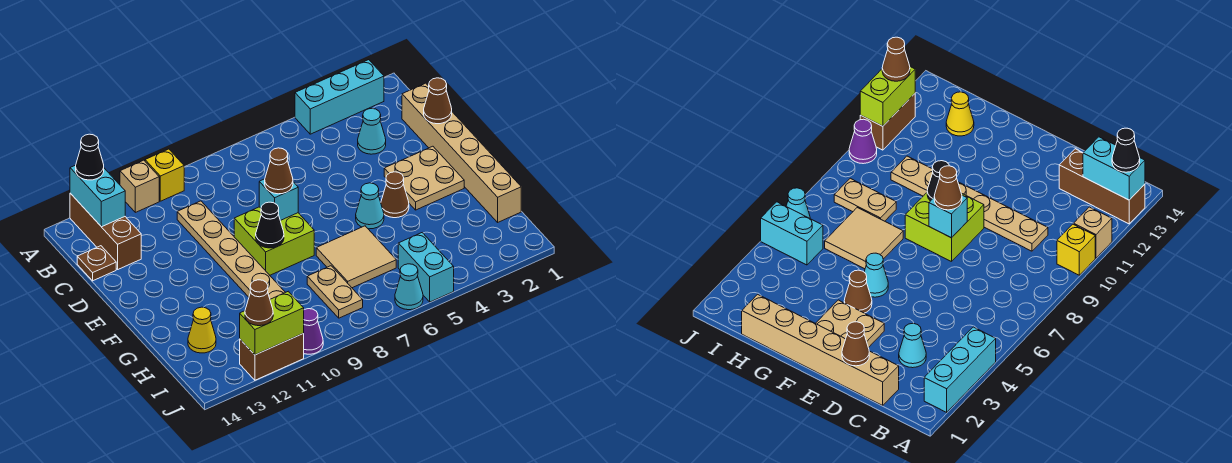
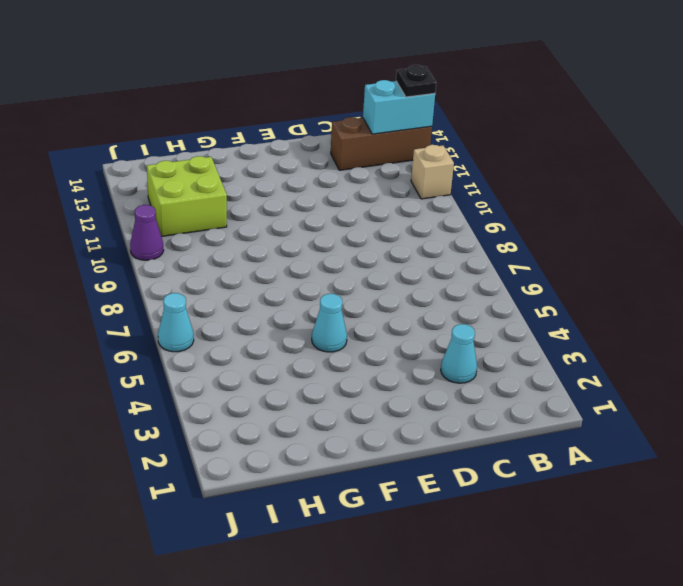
black 1x1 plate [396,65,436,97] -> black 1x1 cone [76,134,104,180]
lime 2x2 brick [147,156,227,237] -> lime 2x2 brick moved to [234,207,314,275]
none -> cyan 1x3 brick [295,60,384,134]
none -> yellow 1x1 brick [145,149,184,201]
none -> tan 1x6 brick [402,83,521,222]

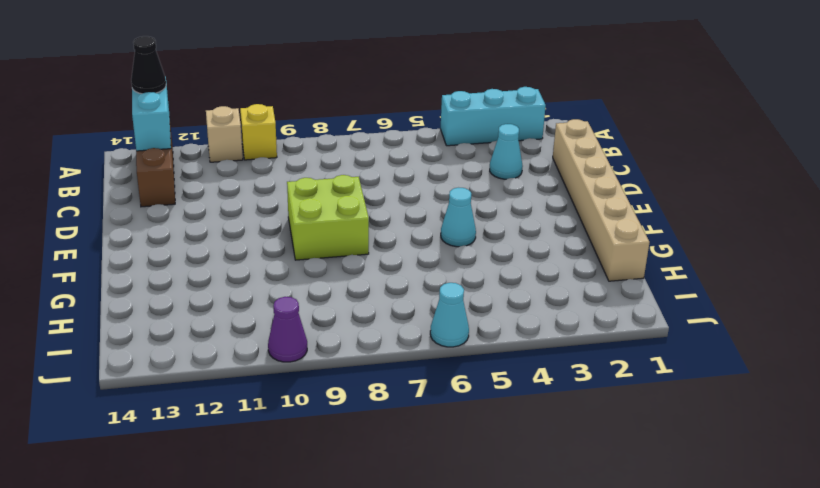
none -> tan 1x6 plate [177,201,285,299]
none -> brown 1x1 plate [77,246,116,281]
none -> tan 2x2 plate [384,146,464,210]

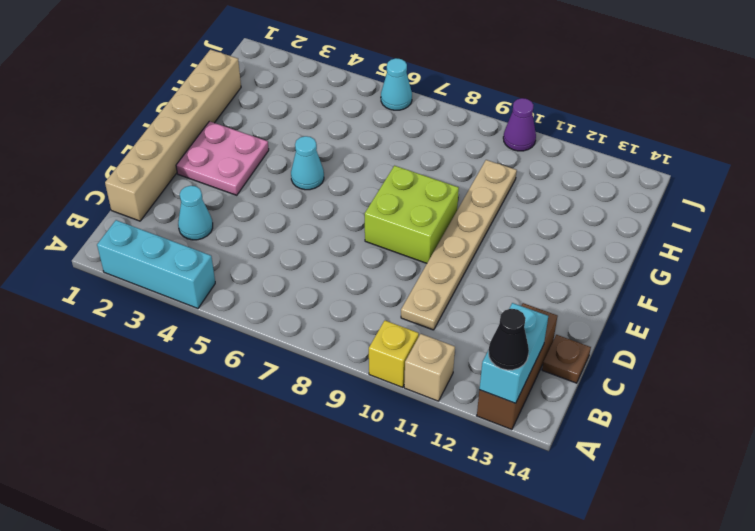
pink 2x2 plate [176,121,269,195] -> tan 2x2 plate [384,146,464,210]
none -> brown 1x1 cone [381,172,409,218]
none -> tan 2x2 tile [316,226,396,288]
none -> tan 1x2 plate [307,266,363,318]

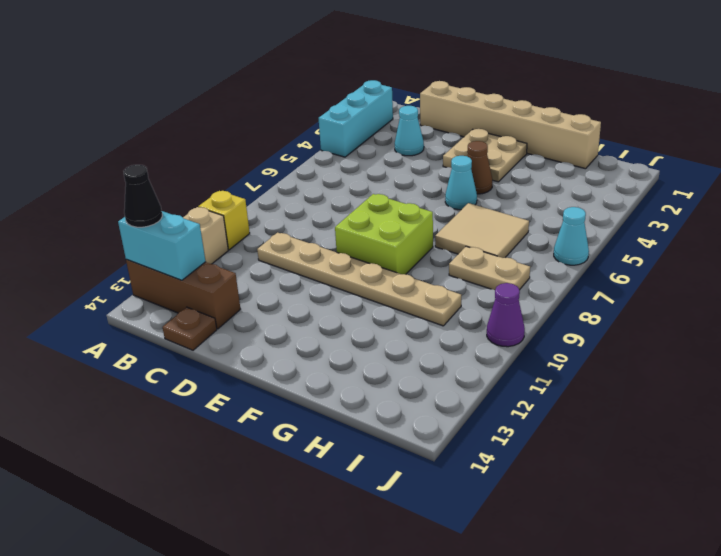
none -> yellow 1x1 cone [188,307,216,353]
none -> cyan 1x2 brick [398,233,454,302]
none -> brown 1x2 brick [240,333,304,380]

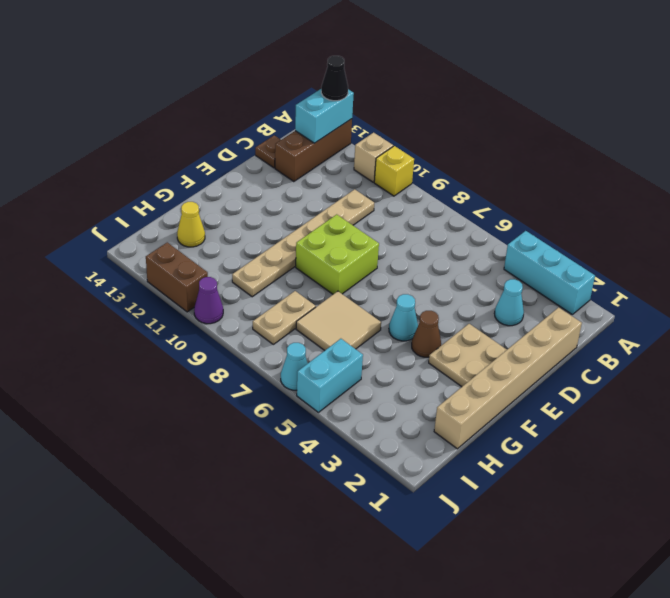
none -> brown 1x1 cone [424,78,452,124]
none -> cyan 1x1 brick [259,179,298,221]
none -> black 1x1 cone [256,202,284,248]

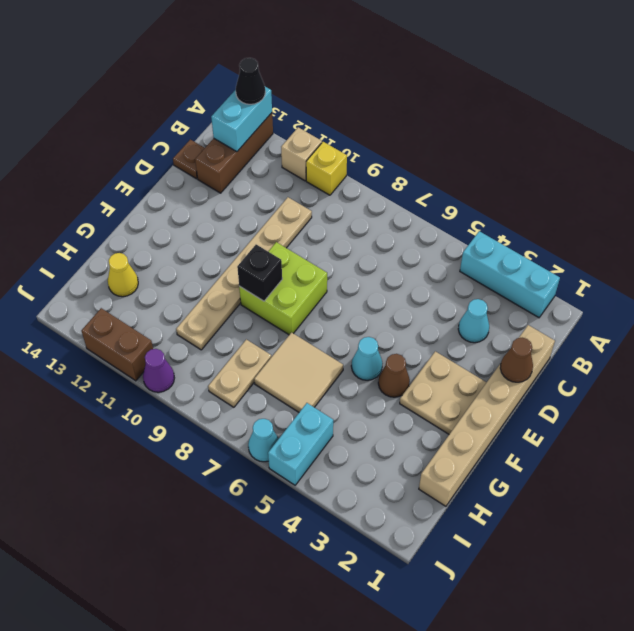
black 1x1 brick [237,245,282,301] -> black 1x1 cone [256,202,284,248]
none -> cyan 1x1 brick [259,179,298,221]
none -> lime 1x2 brick [240,291,304,355]
none -> brown 1x1 cone [265,148,293,194]

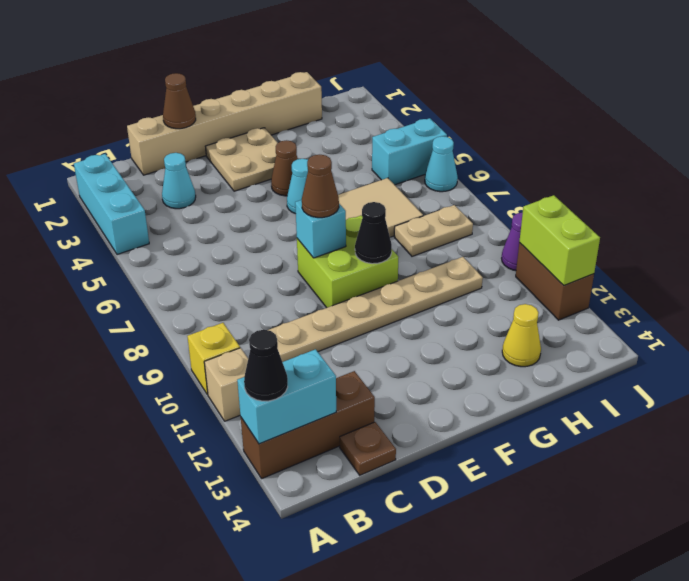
none -> brown 1x1 cone [245,280,273,326]

